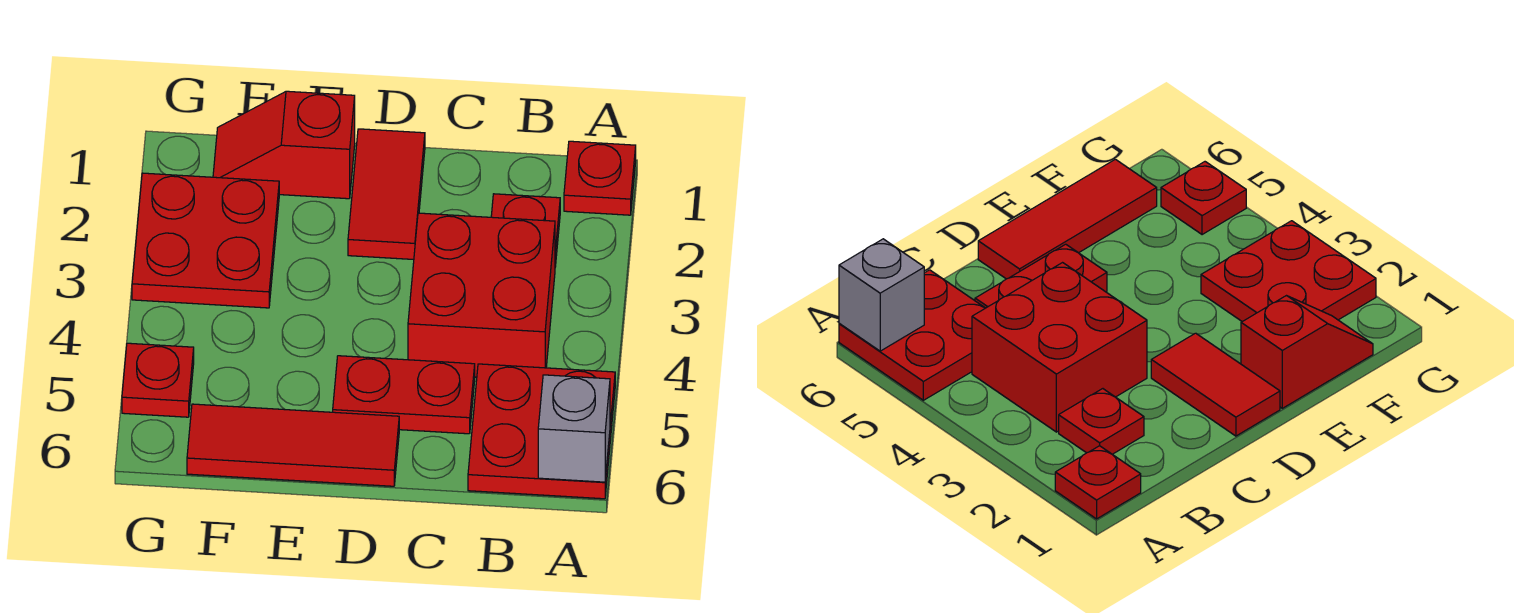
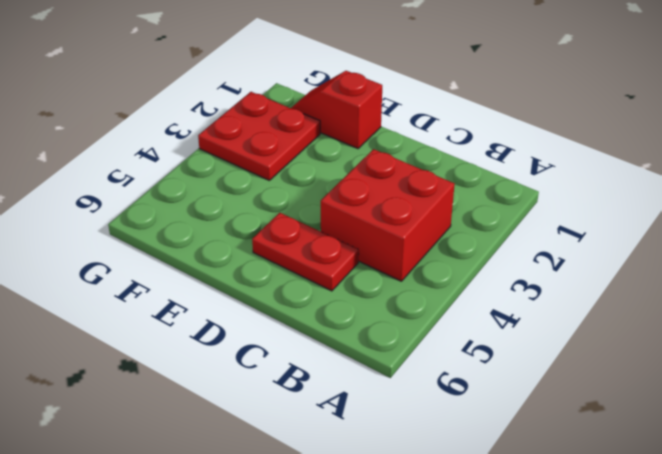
none -> red 1x1 plate [564,141,636,215]
none -> red 2x2 plate [468,364,615,499]

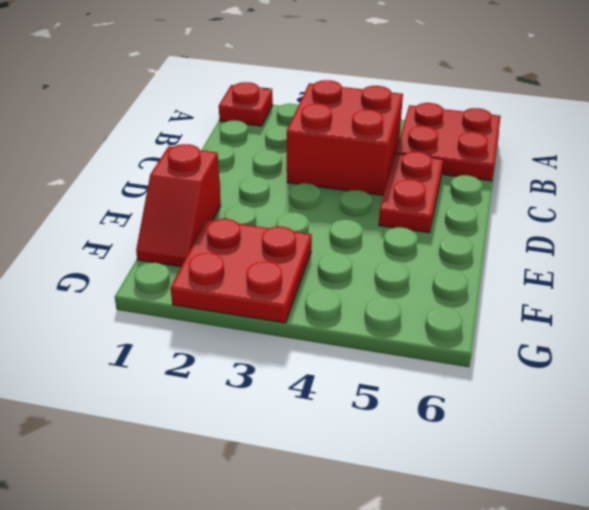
none -> red 1x1 plate [491,194,560,267]
none -> red 1x2 tile [348,129,425,260]

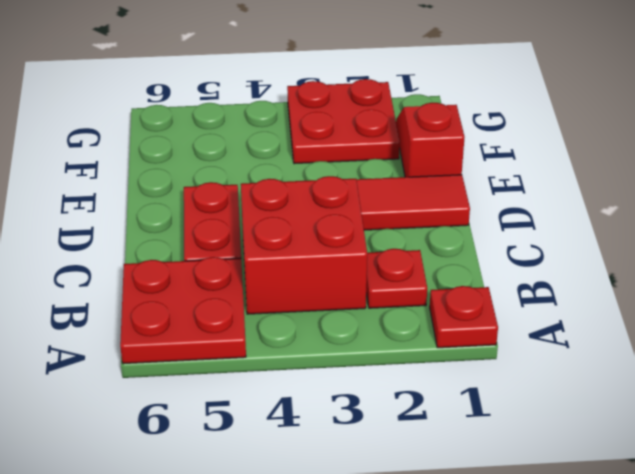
none -> red 1x3 tile [187,404,399,486]
none -> red 1x1 plate [122,343,194,417]

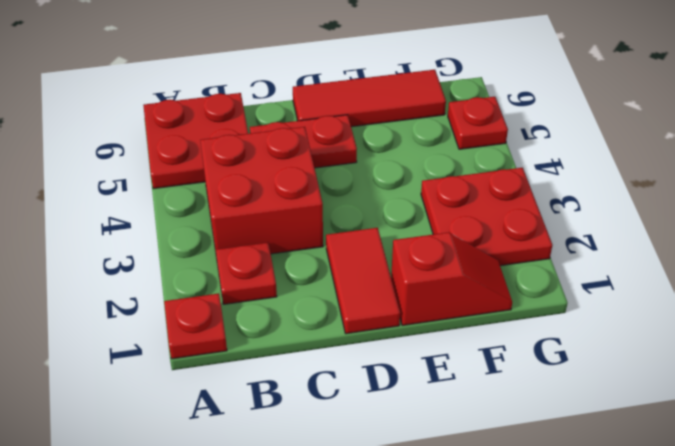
none -> grey 1x1 brick [538,375,610,482]

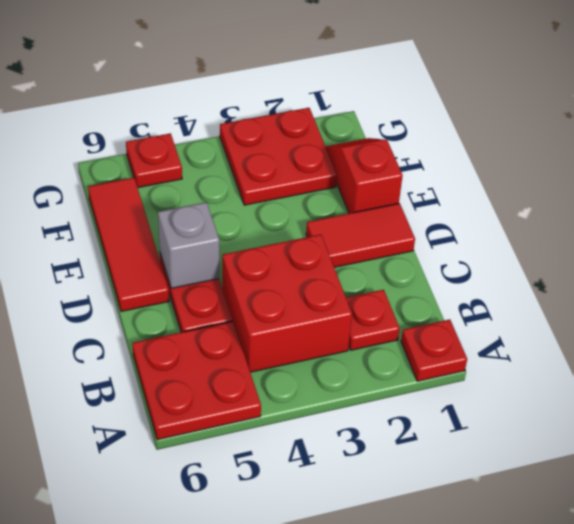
grey 1x1 brick [158,202,219,288] -> grey 1x1 brick moved to [538,375,610,482]

